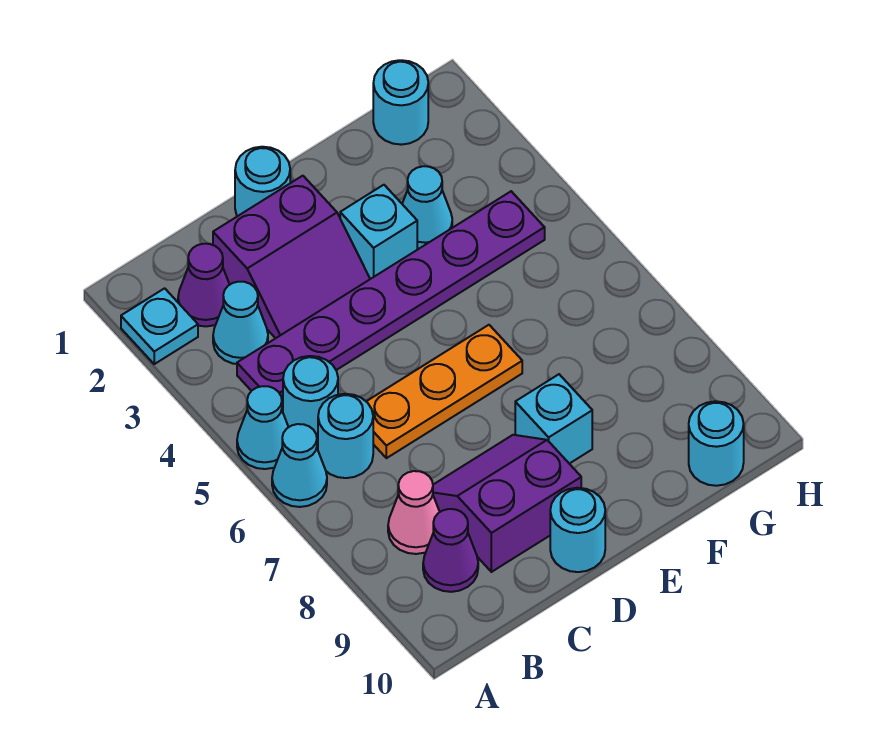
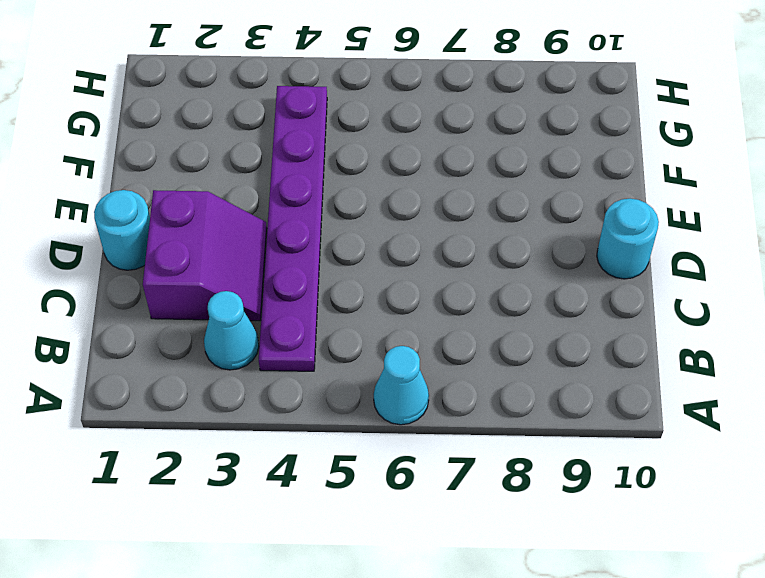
none -> cyan 1x1 plate [121,288,198,364]
none -> cyan 1x1 cone [237,386,289,469]
none -> purple 1x1 cone [178,244,230,326]

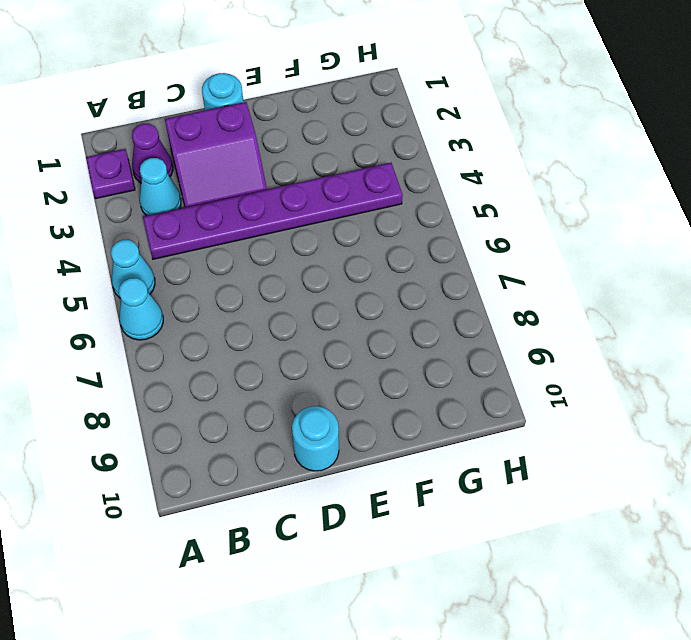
purple 1x1 plate [86,149,135,199] -> cyan 1x1 plate [121,288,198,364]
none -> cyan 1x1 round brick [283,356,338,439]
none -> cyan 1x1 round brick [318,394,373,478]
none -> pink 1x1 cone [388,471,439,554]

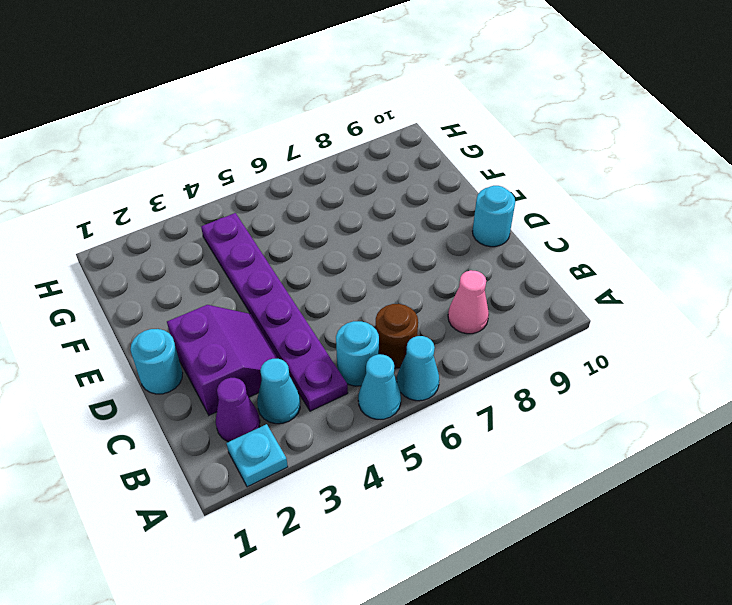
brown 1x1 round brick [375,304,418,368] -> cyan 1x1 round brick [318,394,373,478]
none -> purple 1x1 cone [423,509,478,592]
none -> orange 1x3 plate [366,325,522,458]
none -> purple 2x2 slope [433,435,581,572]

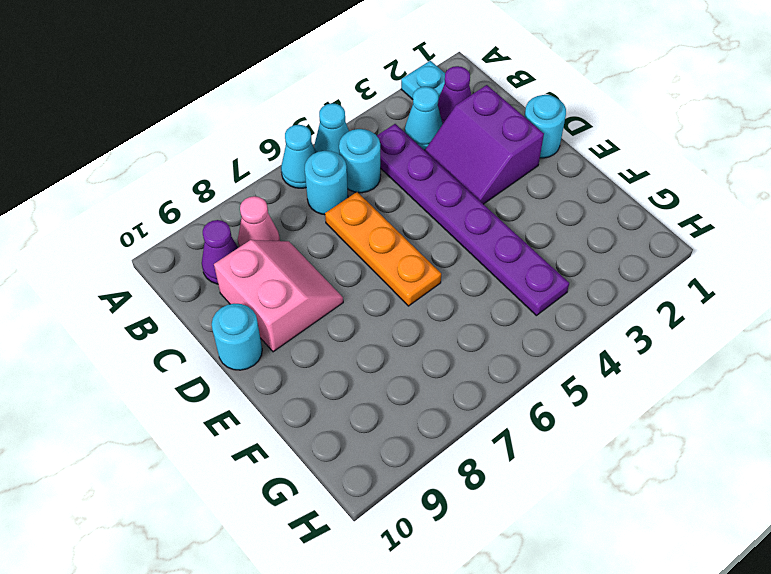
pink 2x2 slope [214,240,343,352] -> purple 2x2 slope [433,435,581,572]
none -> cyan 1x1 brick [340,185,417,279]
none -> cyan 1x1 brick [515,374,592,464]
none -> cyan 1x1 cone [402,166,452,248]

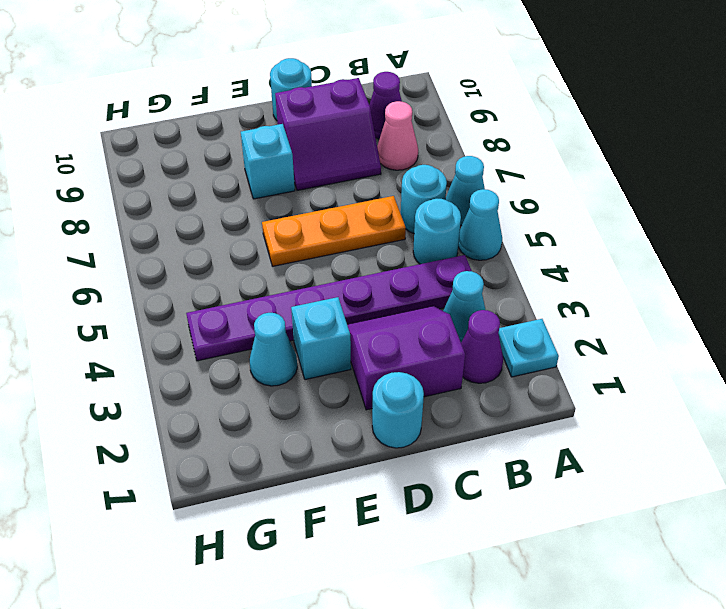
none -> cyan 1x1 round brick [373,60,428,145]
none -> cyan 1x1 round brick [689,401,744,486]

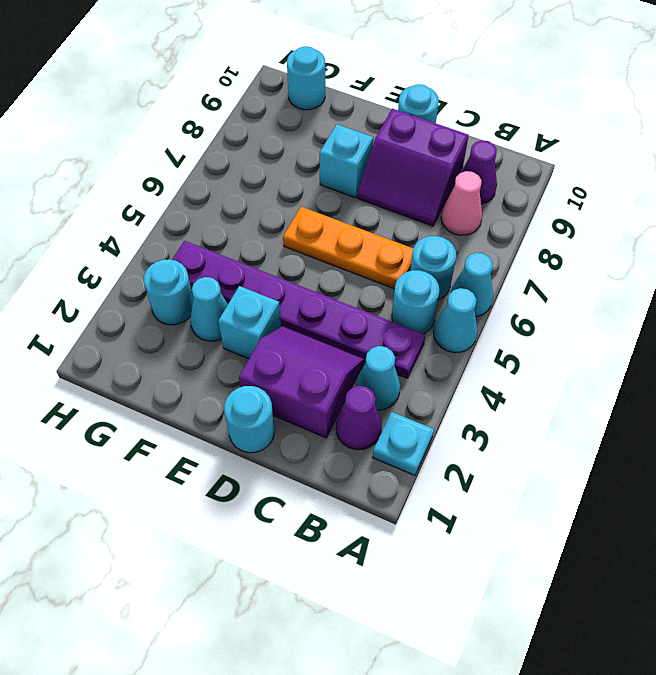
cyan 1x1 round brick [144,259,193,325] -> cyan 1x1 round brick moved to [373,60,428,145]

